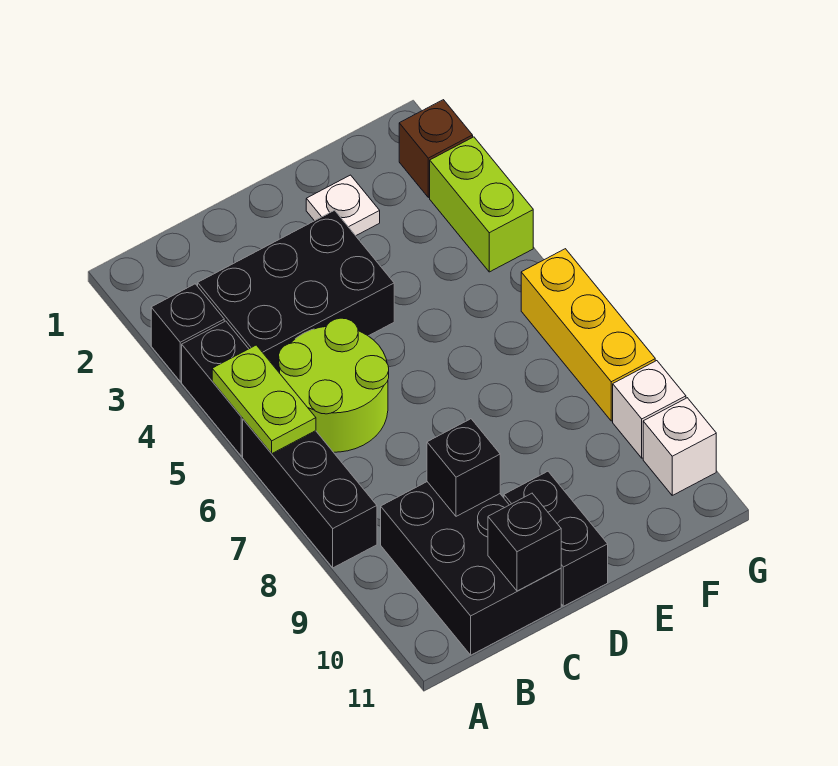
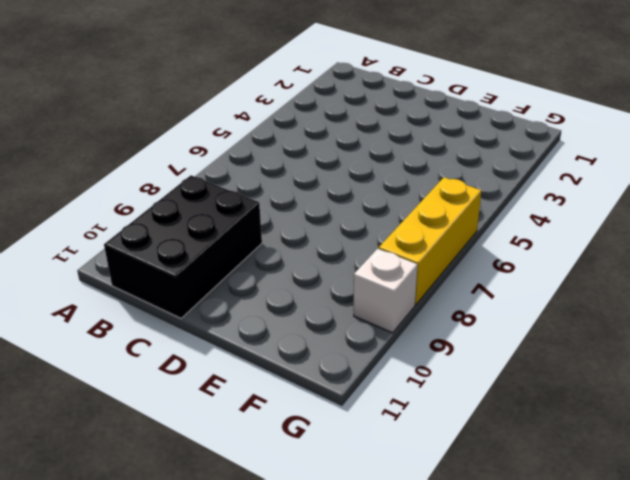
none -> black 1x1 brick [151,284,224,381]
none -> black 1x2 brick [182,321,248,456]
none -> black 1x3 brick [243,419,377,568]

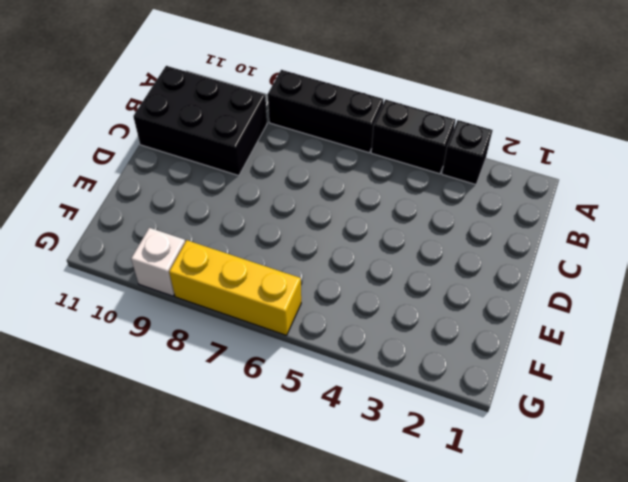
none -> black 2x3 brick [198,210,394,373]
none -> lime 2x2 round brick [279,318,389,452]
none -> black 1x2 brick [504,471,608,606]

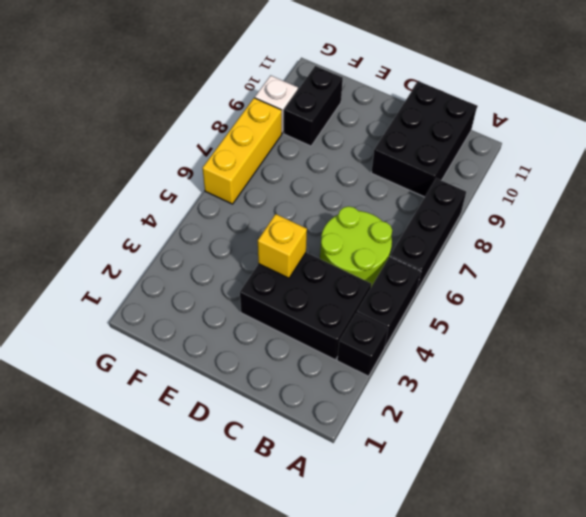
yellow 1x1 brick [258,214,307,278] -> none
black 1x2 brick [284,66,343,146] -> black 1x2 brick moved to [504,471,608,606]
none -> white 1x1 plate [306,175,380,236]
none -> brown 1x1 brick [399,100,473,197]
none -> lime 1x2 brick [430,137,533,272]

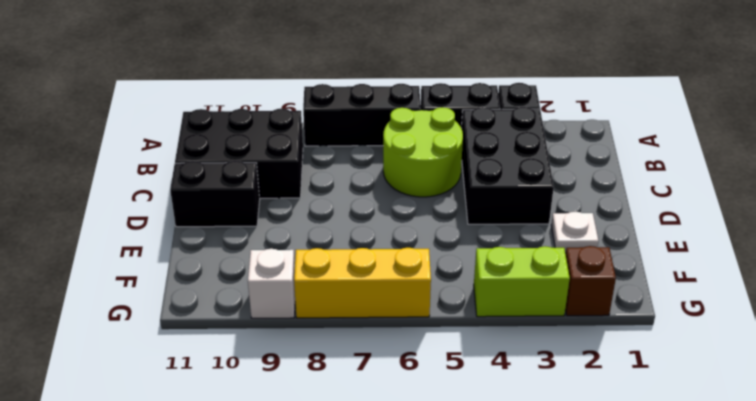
none -> white 1x1 brick [643,398,716,495]
none -> lime 1x2 plate [212,345,316,453]
none -> black 1x1 brick [427,419,500,516]

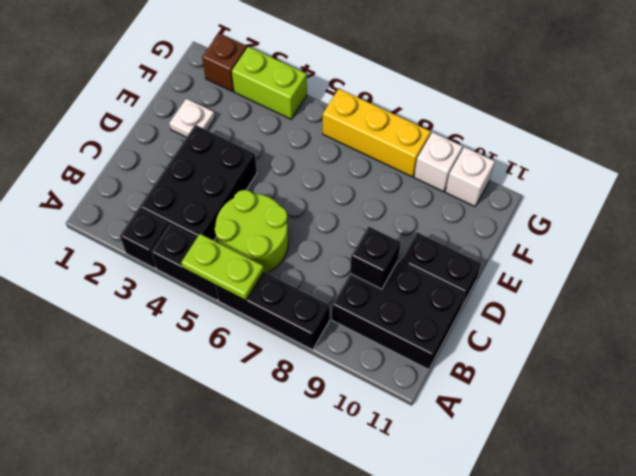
none -> black 1x1 brick [488,493,561,591]

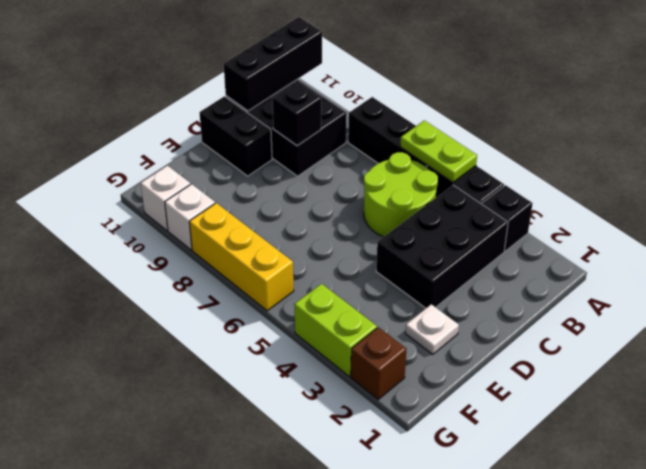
black 1x3 brick [224,17,322,111] -> black 1x1 brick [488,493,561,591]

